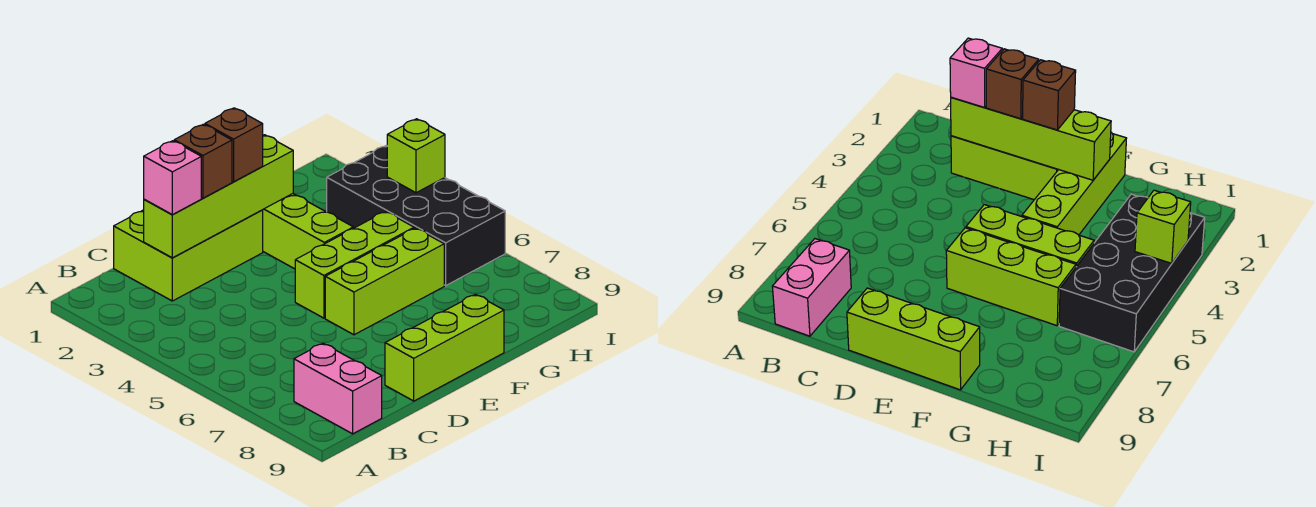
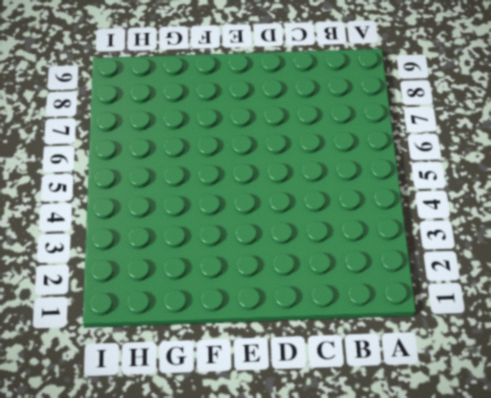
none -> pink 1x2 brick [294,343,382,434]
none -> lime 2x3 brick [114,210,263,301]
none -> lime 1x3 brick [385,294,504,401]

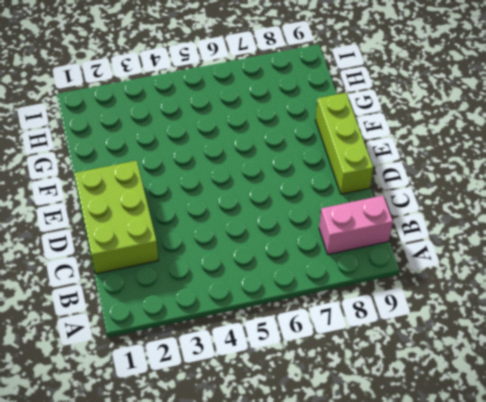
none -> lime 1x3 brick [295,211,414,318]
none -> lime 1x3 brick [325,228,444,335]
none -> lime 1x4 brick [263,194,353,269]

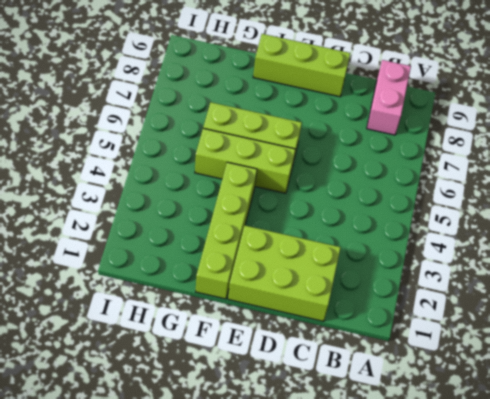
none -> black 2x4 brick [327,145,505,285]
none -> lime 1x4 brick [144,135,293,258]
none -> lime 1x1 brick [387,119,445,193]

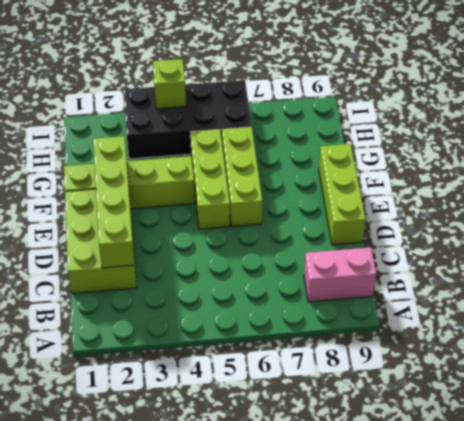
none -> pink 1x1 brick [144,141,201,215]
none -> brown 1x1 brick [174,124,232,198]
none -> brown 1x1 brick [205,108,263,182]

